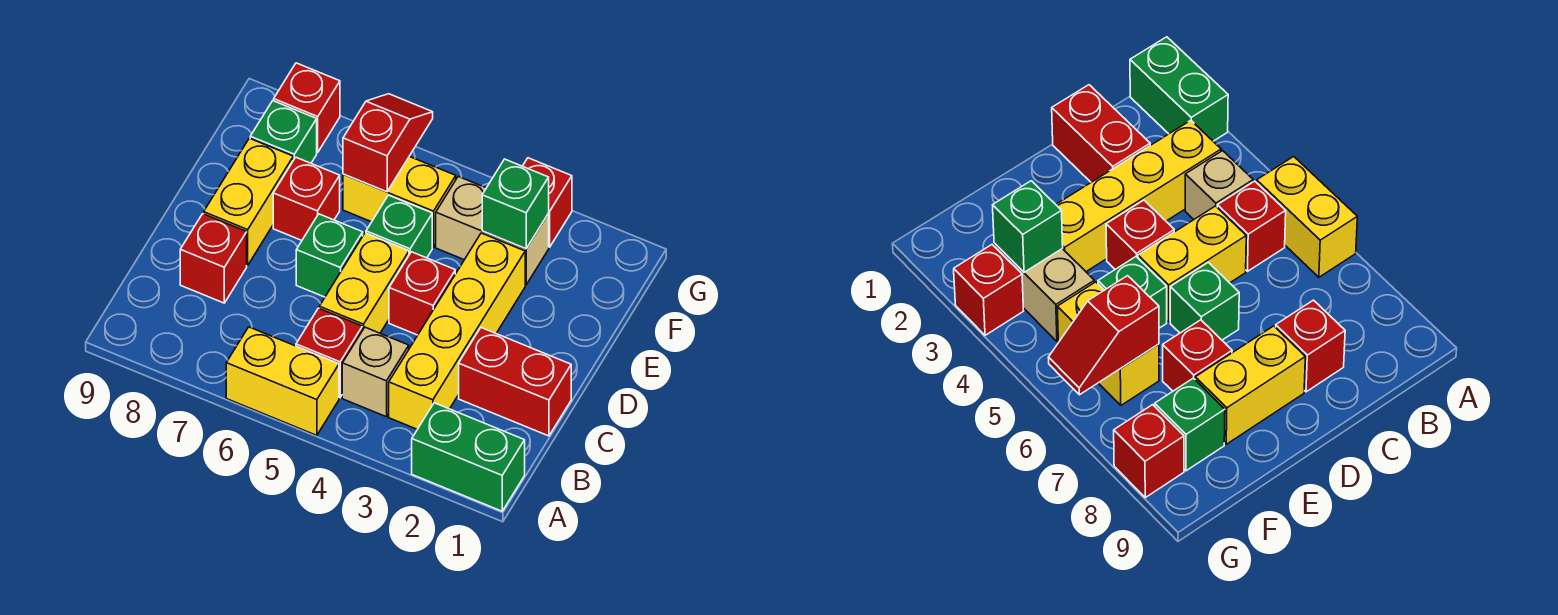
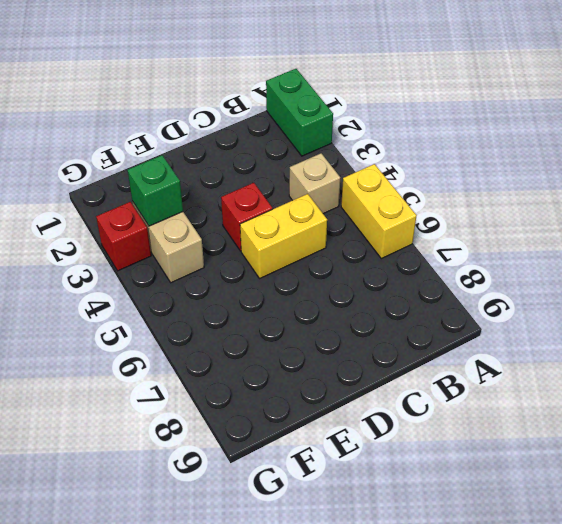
none -> yellow 1x4 brick [389,233,525,429]
none -> red 1x1 brick [296,308,362,398]
none -> red 1x2 brick [459,328,571,436]

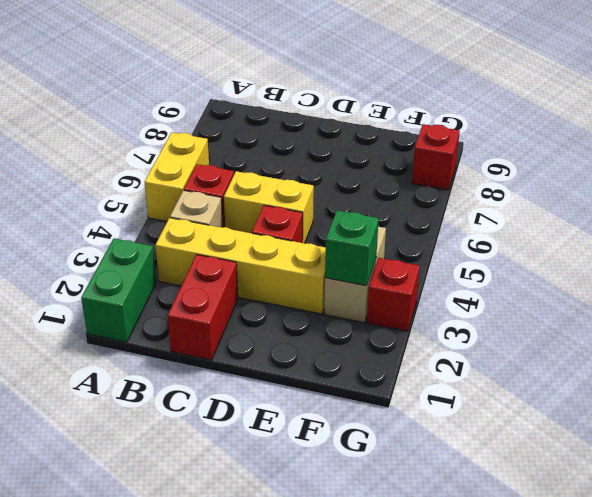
none -> red 1x1 brick [180,214,247,303]
none -> green 1x1 brick [296,214,363,297]
none -> yellow 1x2 brick [204,138,293,265]

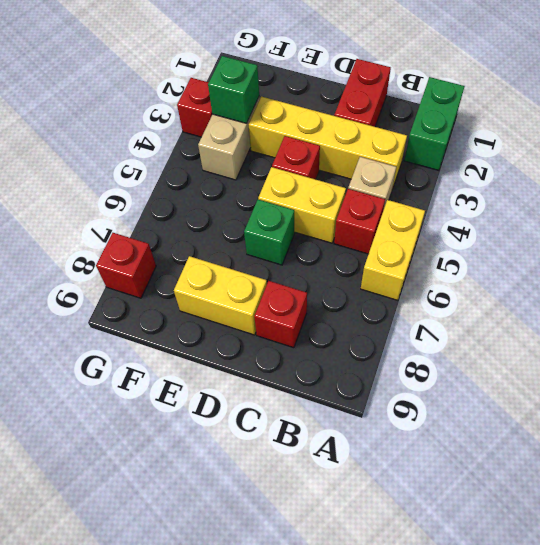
none -> green 1x1 brick [366,195,432,258]
none -> red 1x1 brick [273,157,340,240]
none -> yellow 1x2 brick [343,156,456,247]

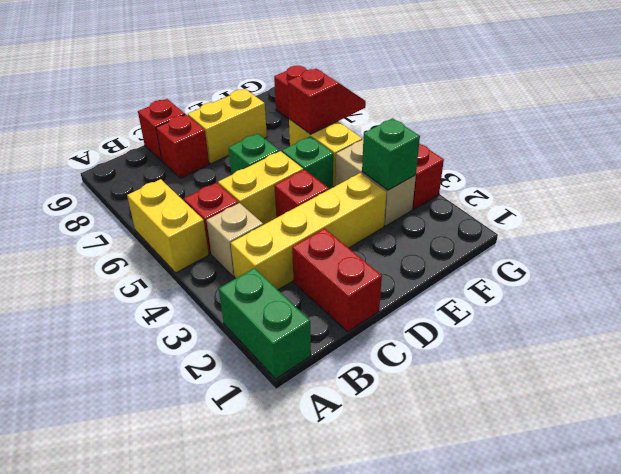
red 1x1 brick [138,99,185,161] -> red 1x1 brick moved to [273,157,340,240]
none -> green 1x1 brick [250,101,317,163]

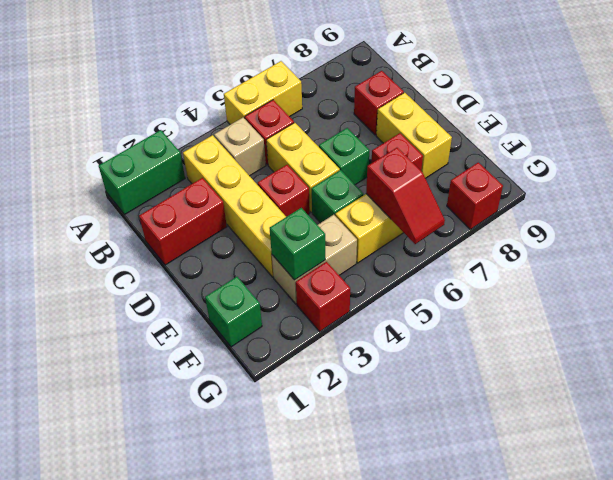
green 1x1 brick [205,277,262,347] -> green 1x1 brick moved to [250,101,317,163]

